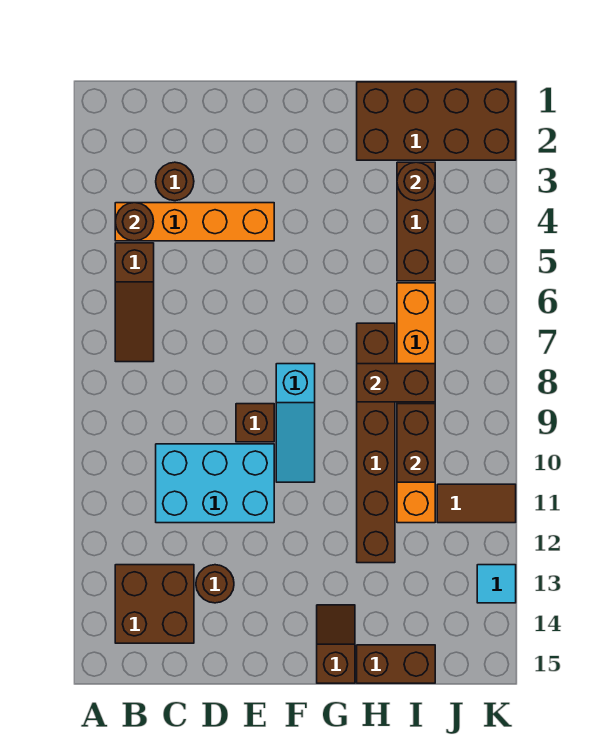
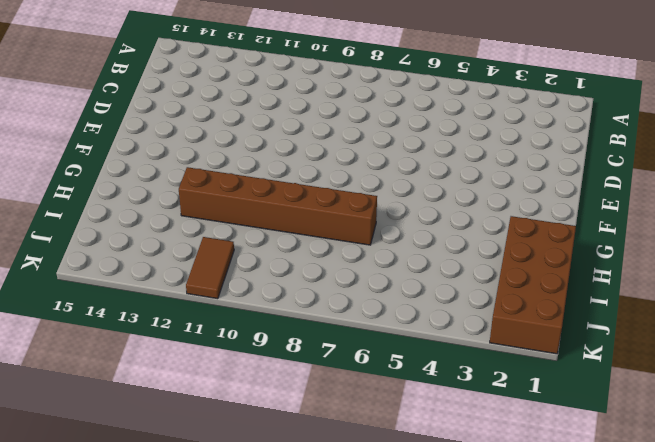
none -> orange 1x4 brick [115,203,274,241]
none -> brown 1x3 slope [115,243,154,362]
none -> brown 2x2 brick [115,565,194,643]

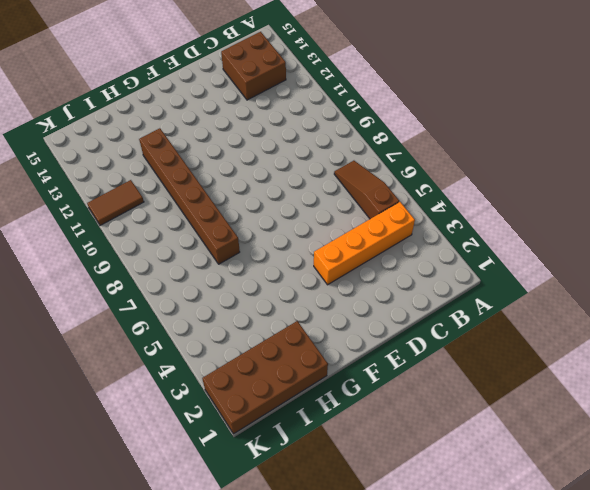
none -> brown 1x1 round brick [156,162,194,201]
none -> cyan 2x3 brick [156,444,274,523]
none -> brown 1x1 round brick [196,565,234,603]

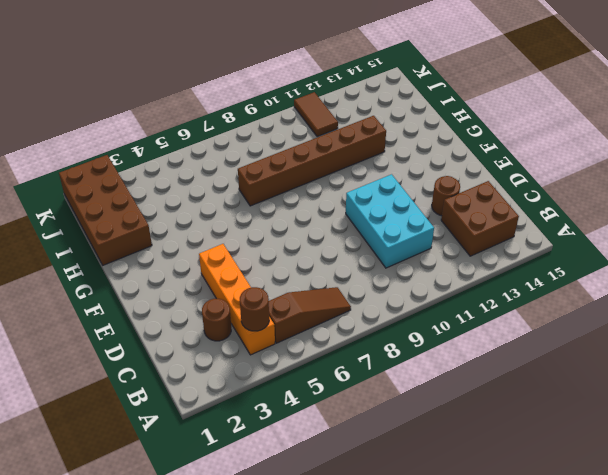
none -> brown 1x1 brick [236,404,274,442]
none -> cyan 1x3 slope [276,364,315,482]
none -> brown 1x2 slope [317,605,355,683]

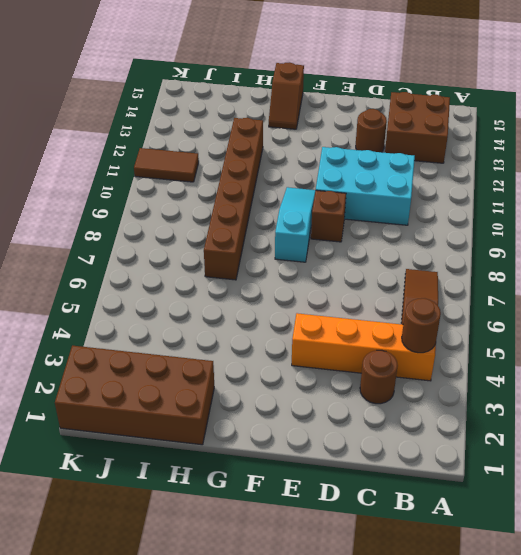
none -> brown 1x2 brick [357,645,435,683]
none -> brown 1x3 brick [397,162,435,281]
none -> orange 1x6 brick [397,283,435,523]

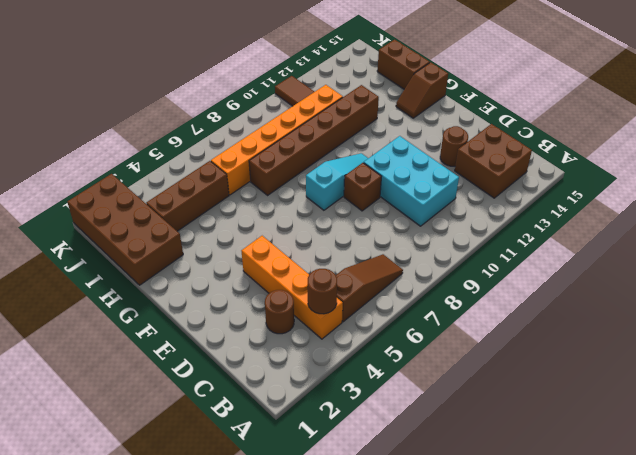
none -> cyan 1x1 tile [477,565,516,603]
none -> brown 1x2 brick [357,364,435,402]
none -> brown 1x1 round brick [397,162,435,201]

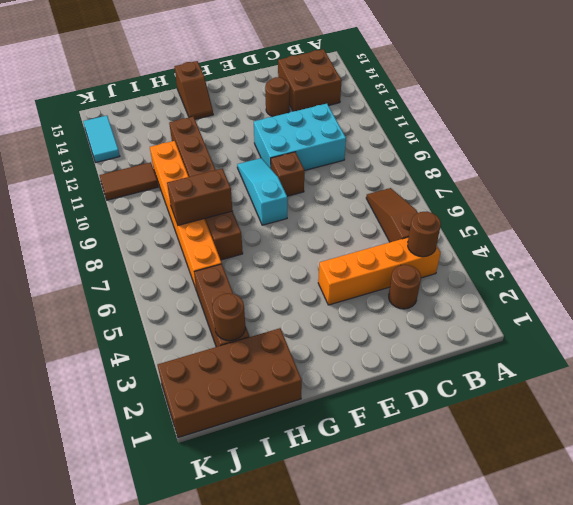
cyan 1x2 tile [83,116,120,163] -> cyan 1x1 tile [477,565,516,603]
none -> brown 1x2 brick [357,645,435,683]
none -> brown 1x2 brick [397,404,435,482]

